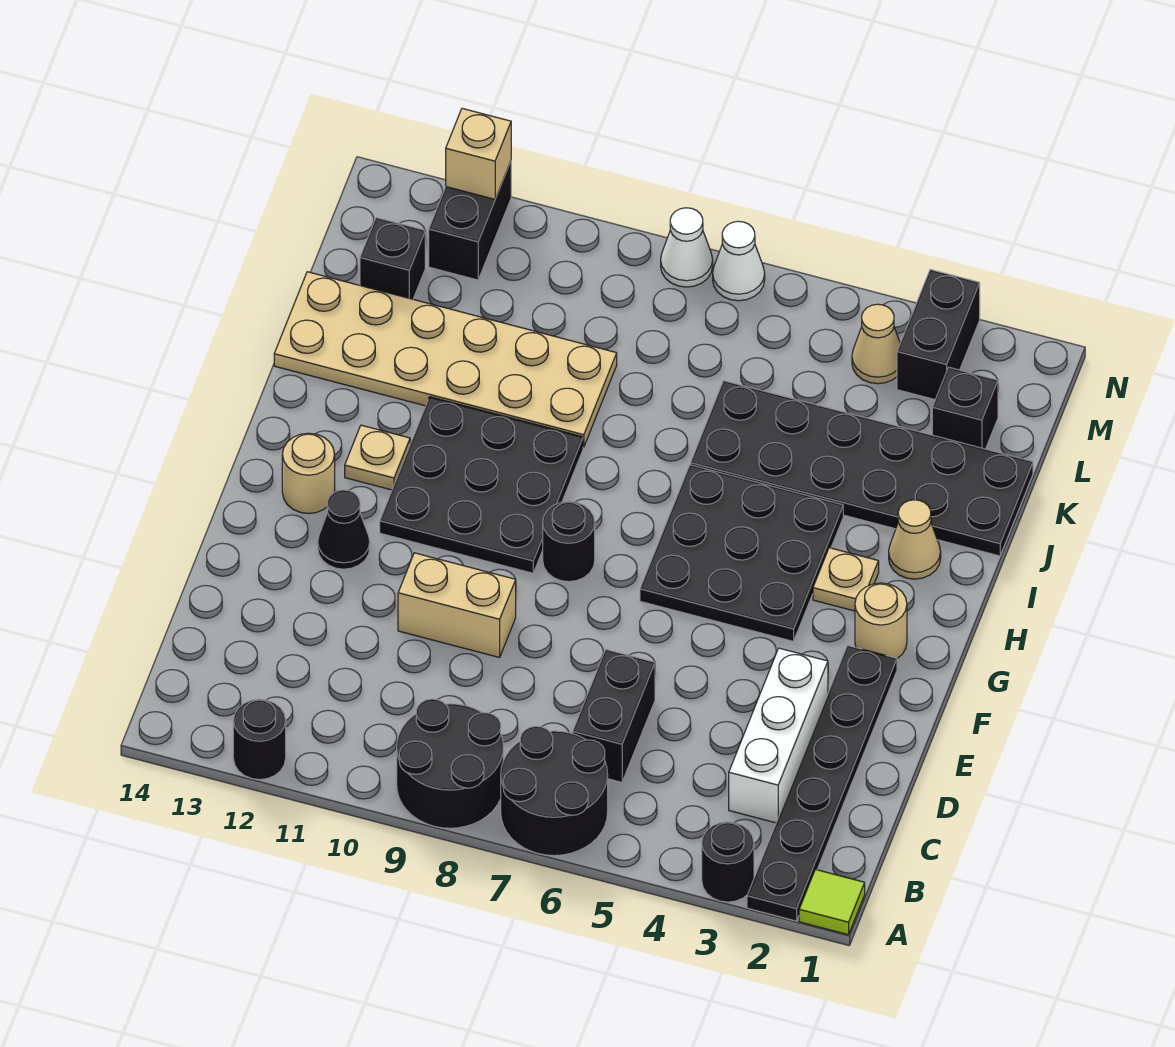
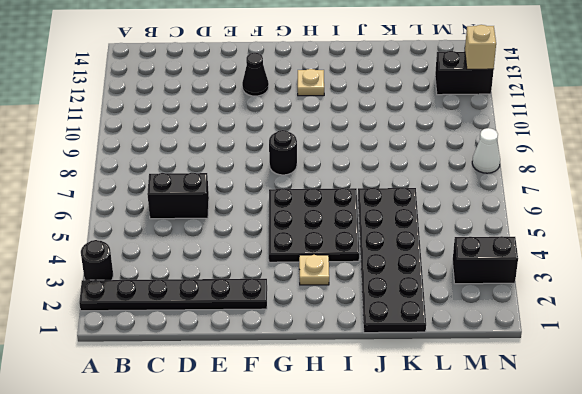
none -> lime 1x1 tile [799,869,865,935]
none -> black 2x2 round brick [501,726,608,856]
none -> black 2x2 round brick [397,699,503,828]

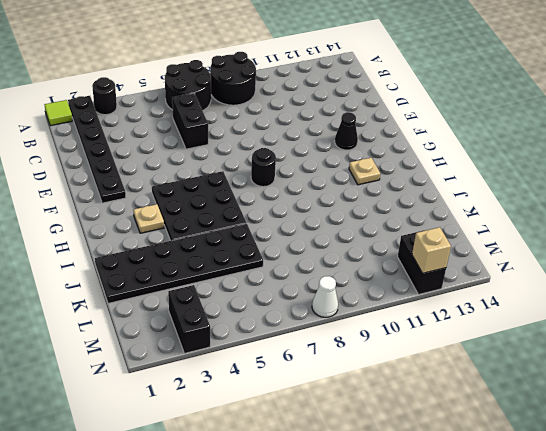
none -> black 1x1 round brick [233,699,286,780]
none -> white 1x3 brick [729,648,828,823]
none -> tan 1x2 brick [398,553,516,657]

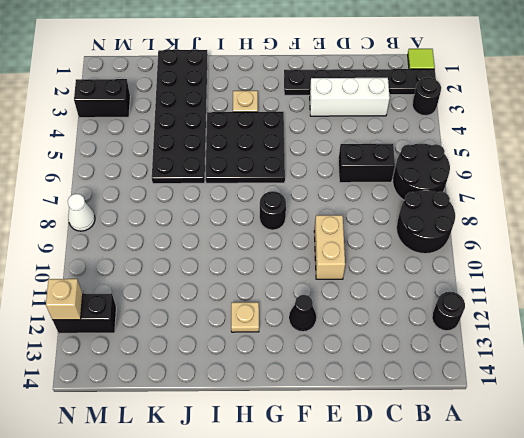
none -> tan 1x1 round brick [855,583,907,658]
none -> black 3x3 plate [380,397,583,573]
none -> tan 1x1 round brick [282,433,335,514]

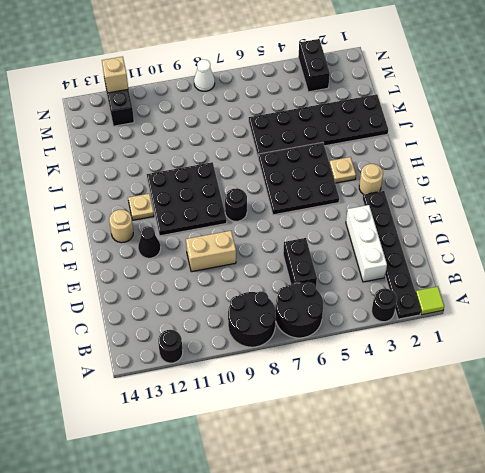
none -> tan 1x1 cone [889,500,941,579]
none -> tan 2x6 plate [274,272,617,447]
none -> black 1x1 brick [932,367,998,449]

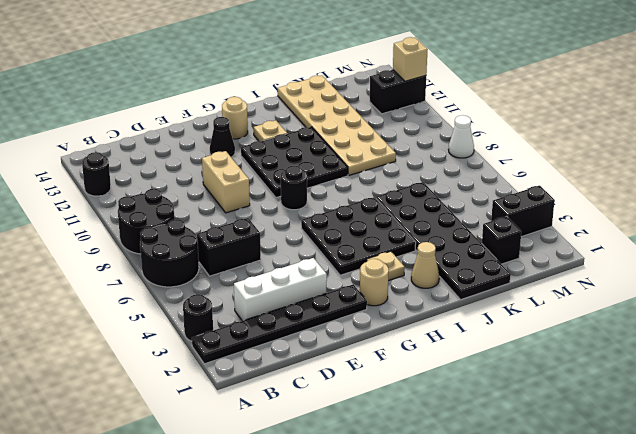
none -> lime 1x1 tile [799,869,865,935]
none -> black 1x1 brick [360,218,425,299]
none -> tan 1x1 cone [852,304,900,384]

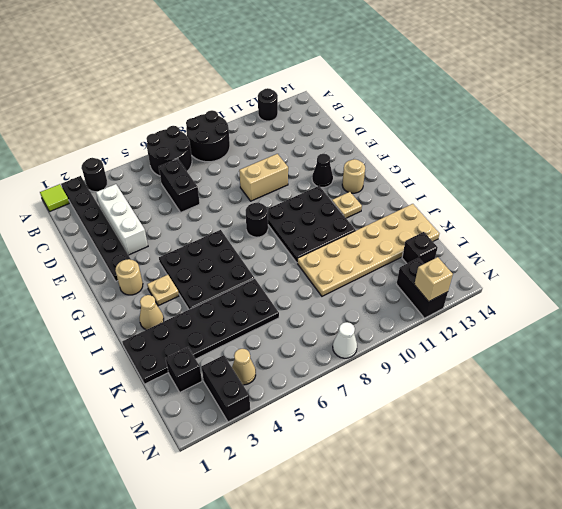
none -> white 1x1 cone [713,221,765,301]

